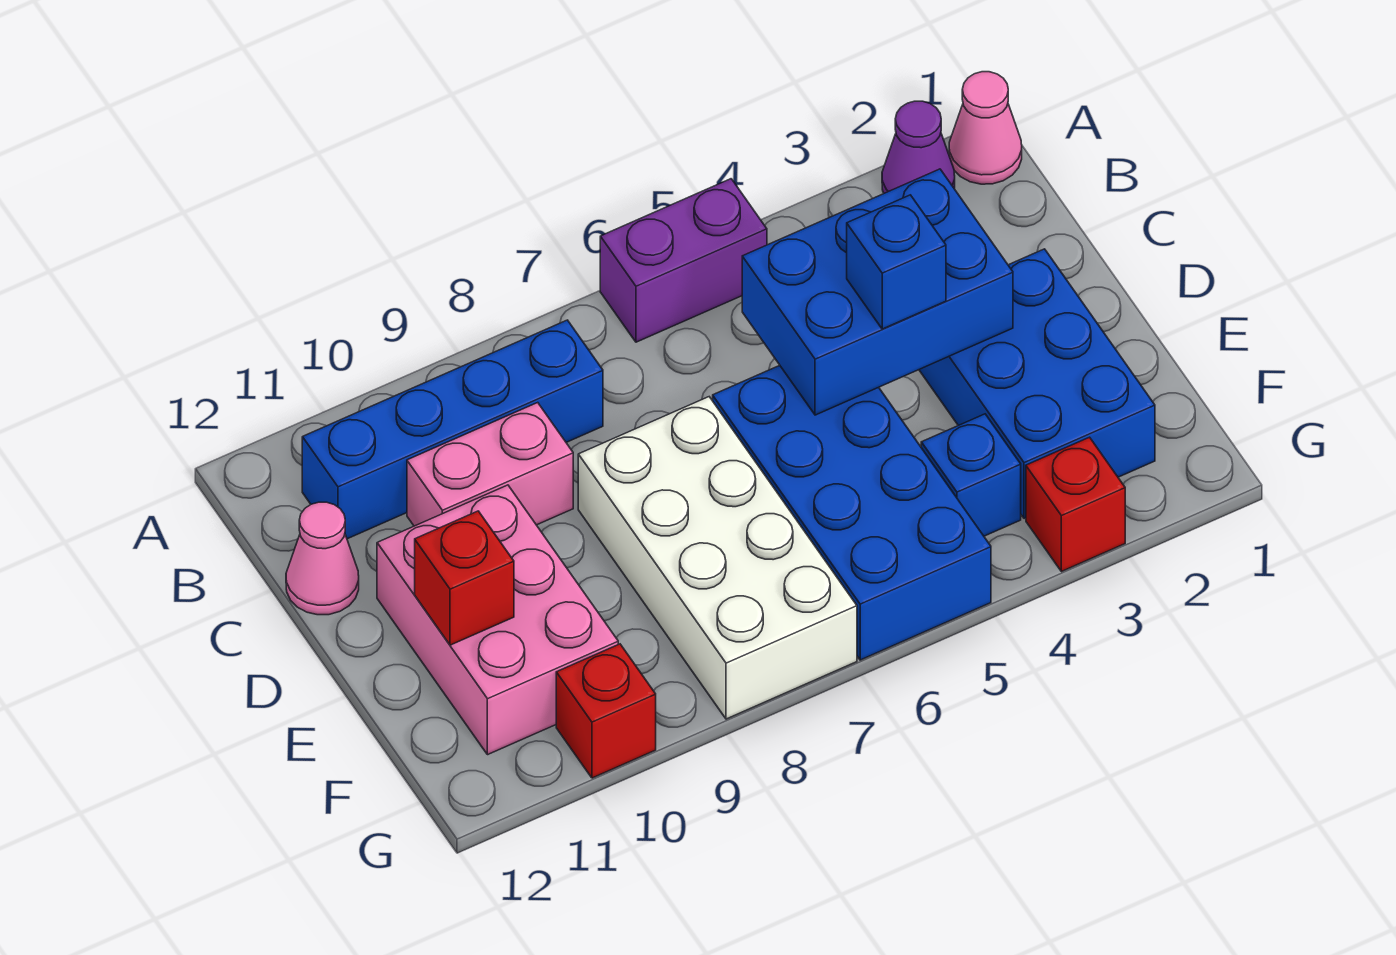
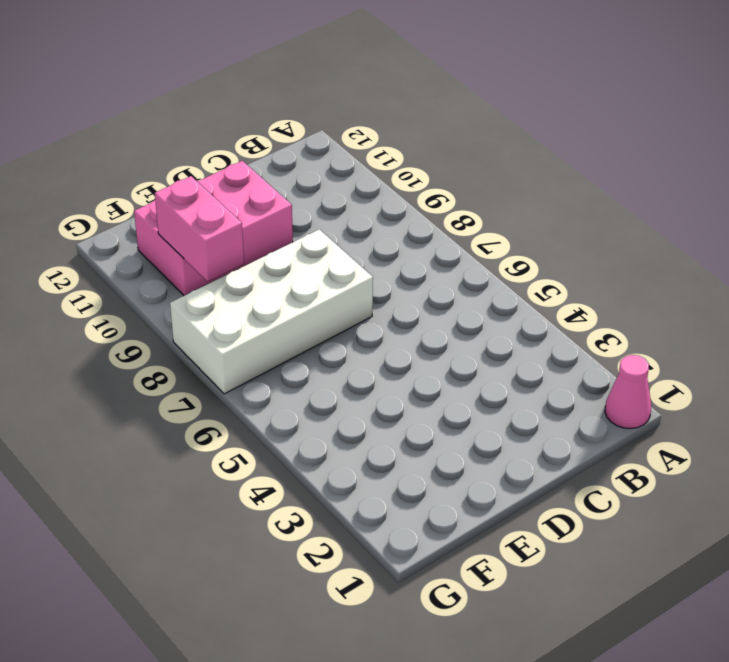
pink 1x2 brick [155,176,244,281] -> pink 1x2 brick moved to [407,403,573,526]
none -> purple 1x1 cone [882,101,955,193]
none -> purple 1x2 brick [600,179,767,342]
none -> blue 1x4 brick [302,320,603,539]

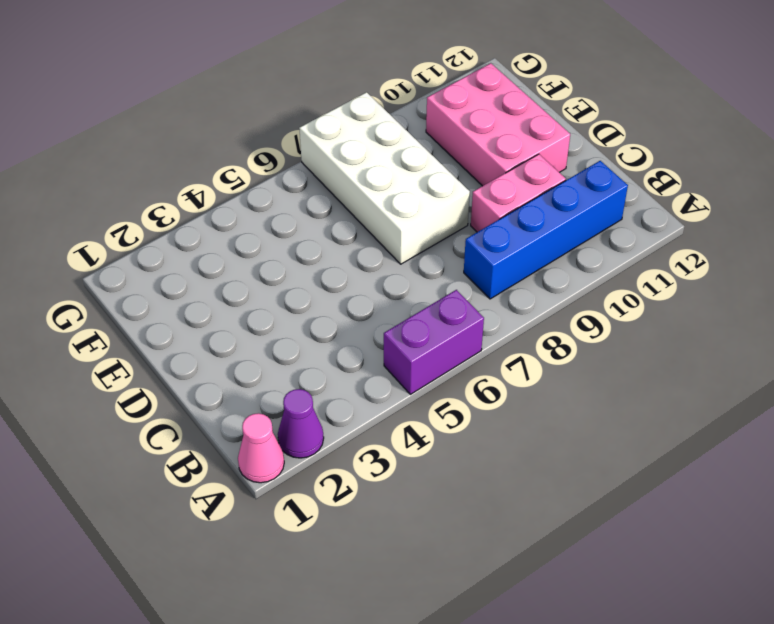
none -> pink 1x1 cone [286,502,359,615]
none -> blue 2x3 brick [919,249,1155,519]
none -> blue 2x4 brick [713,365,991,660]

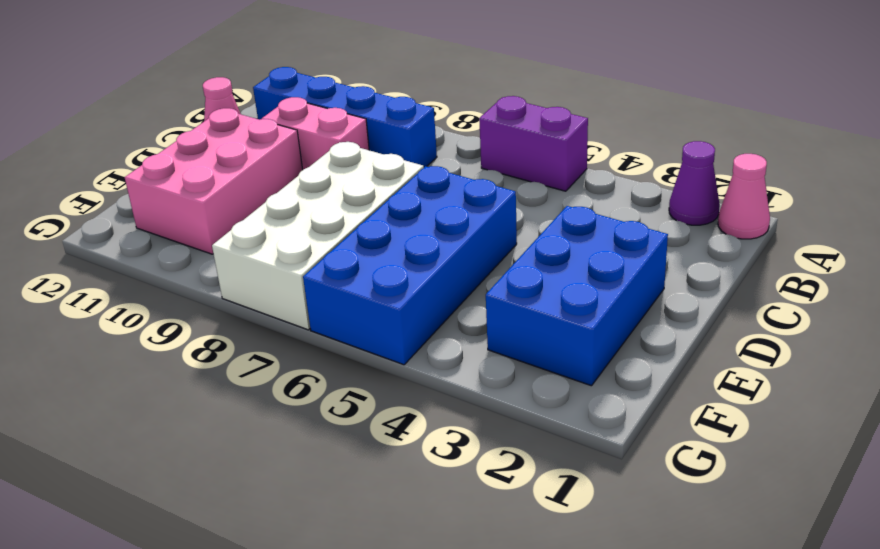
none -> blue 1x1 brick [921,414,1021,536]
none -> red 1x1 brick [1026,437,1125,572]
none -> red 1x1 brick [556,644,656,778]

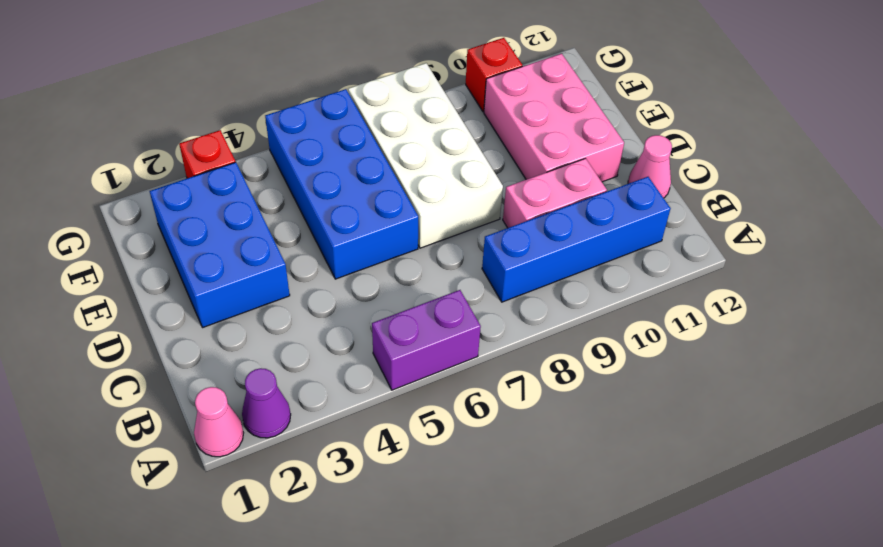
none -> blue 1x1 brick [921,414,1021,536]
none -> blue 2x3 brick [742,169,1013,415]
none -> red 1x1 brick [415,511,514,645]

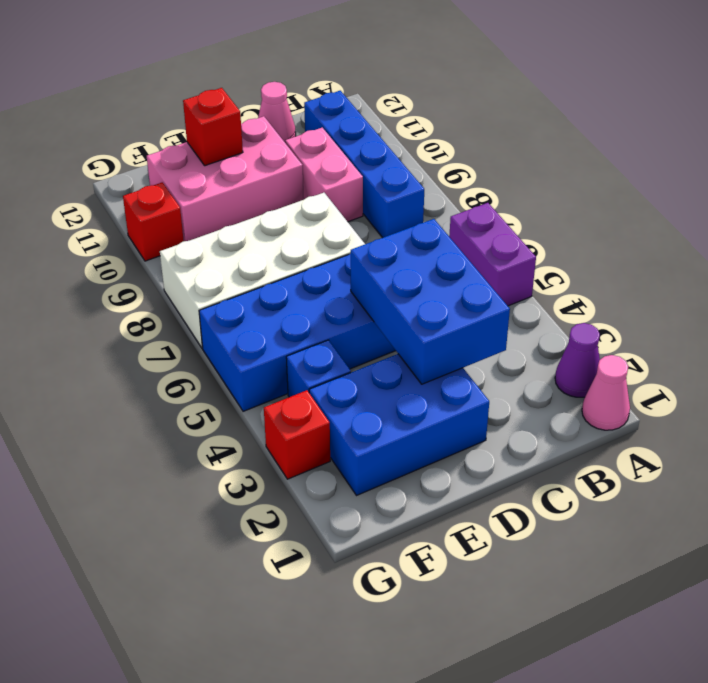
none -> blue 1x1 brick [847,195,946,329]

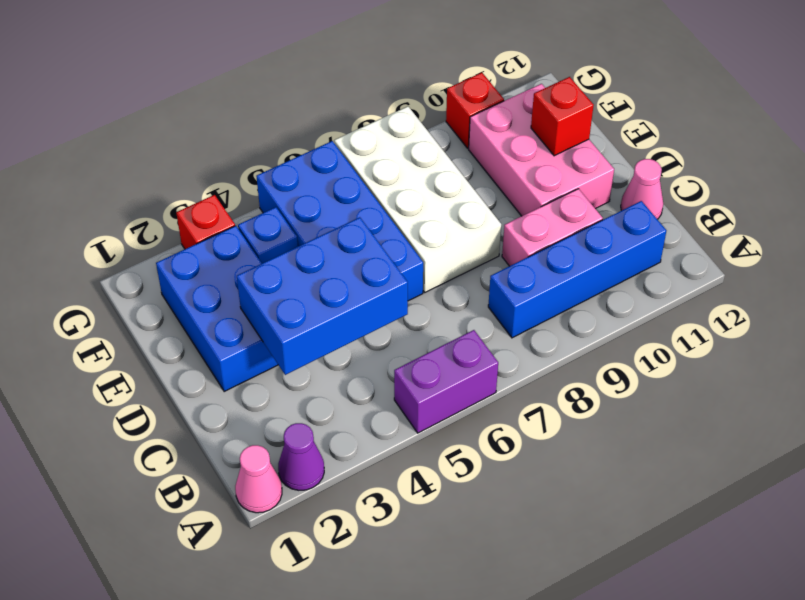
none -> blue 1x1 brick [847,195,946,329]

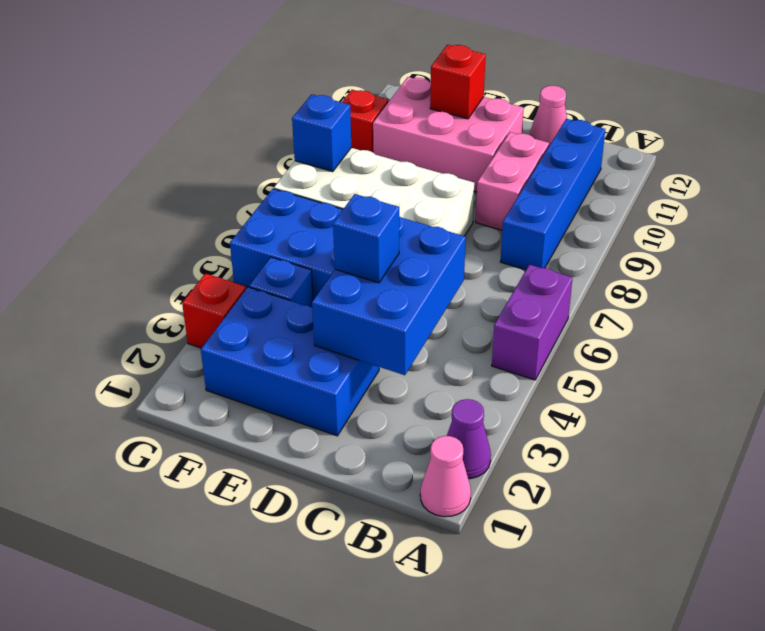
blue 1x1 brick [292,94,351,172] -> none

